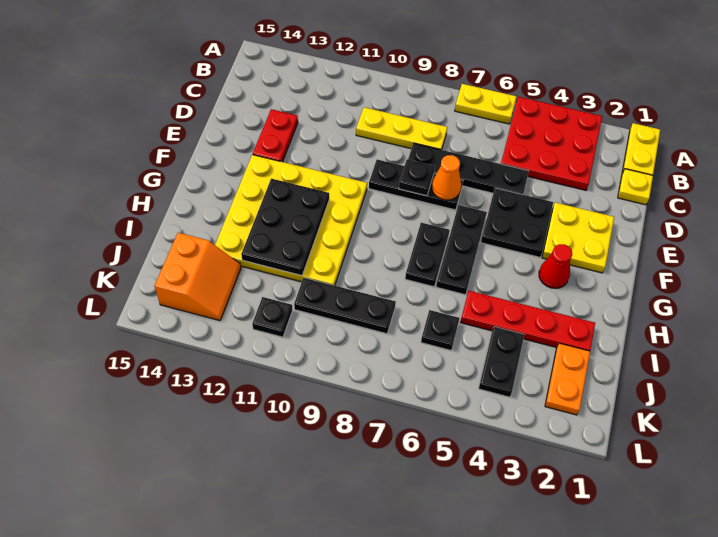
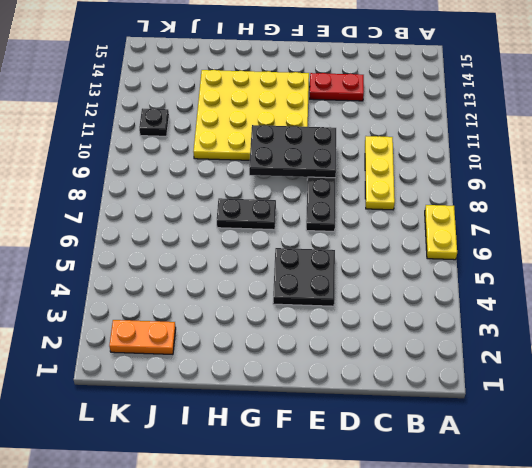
black 2x3 plate [249,125,336,178] -> black 2x3 plate moved to [241,179,329,276]
none -> yellow 1x2 plate [622,123,660,175]
none -> red 3x3 plate [501,97,602,190]
none -> yellow 1x1 plate [618,169,653,205]

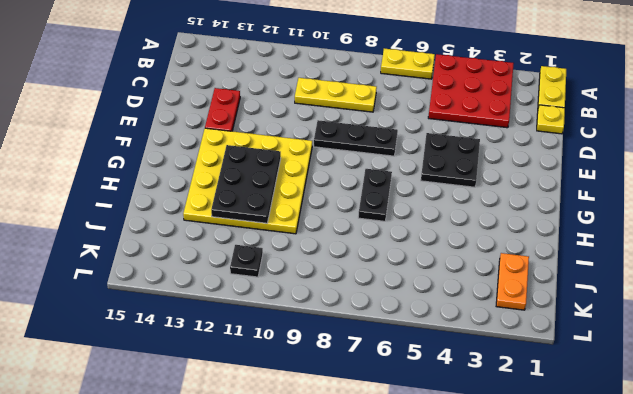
none -> black 1x4 plate [408,143,529,195]
none -> yellow 2x2 plate [542,203,614,273]
none -> black 1x3 plate [436,205,487,295]

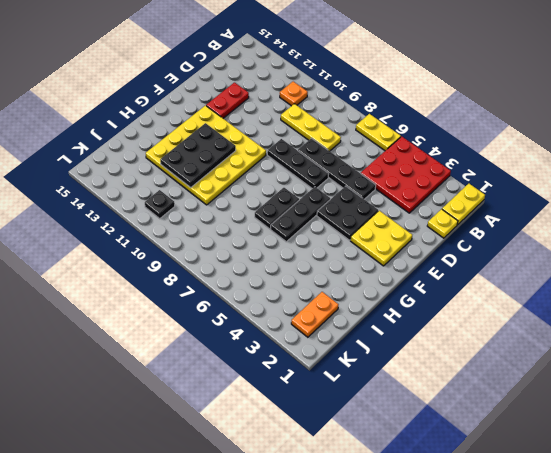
orange 1x1 plate [280,82,308,106] -> none
none -> red 1x1 cone [539,244,572,288]
none -> red 1x4 plate [460,291,595,351]
none -> black 1x2 plate [478,327,524,397]

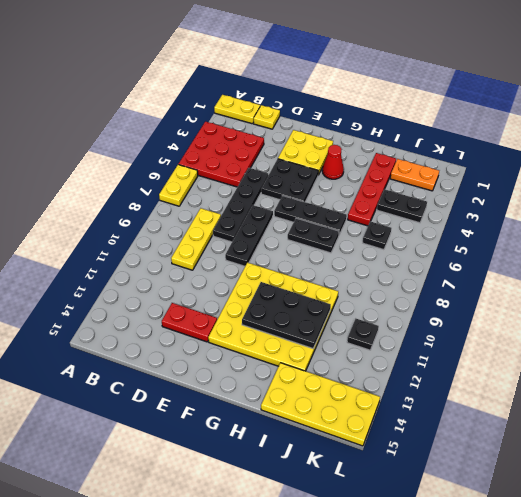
yellow 2x4 plate [261,363,380,446] -> orange 2x2 slope [155,233,241,321]
none -> black 1x3 plate [294,278,396,334]
none -> orange 1x1 cone [432,155,461,200]
none -> black 1x1 plate [399,159,435,196]

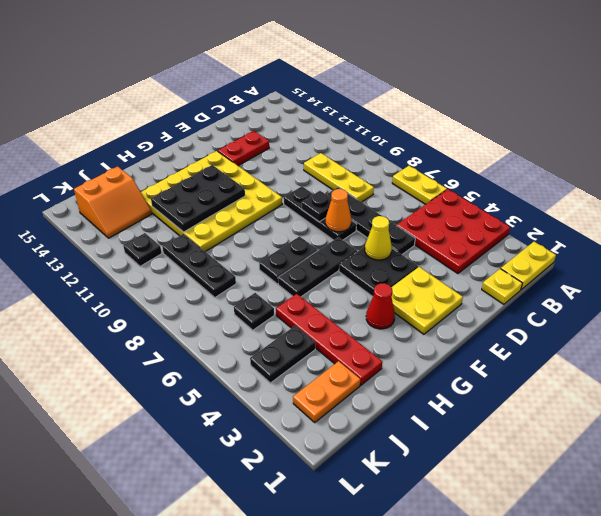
yellow 1x1 cone [365,216,392,260] -> none

